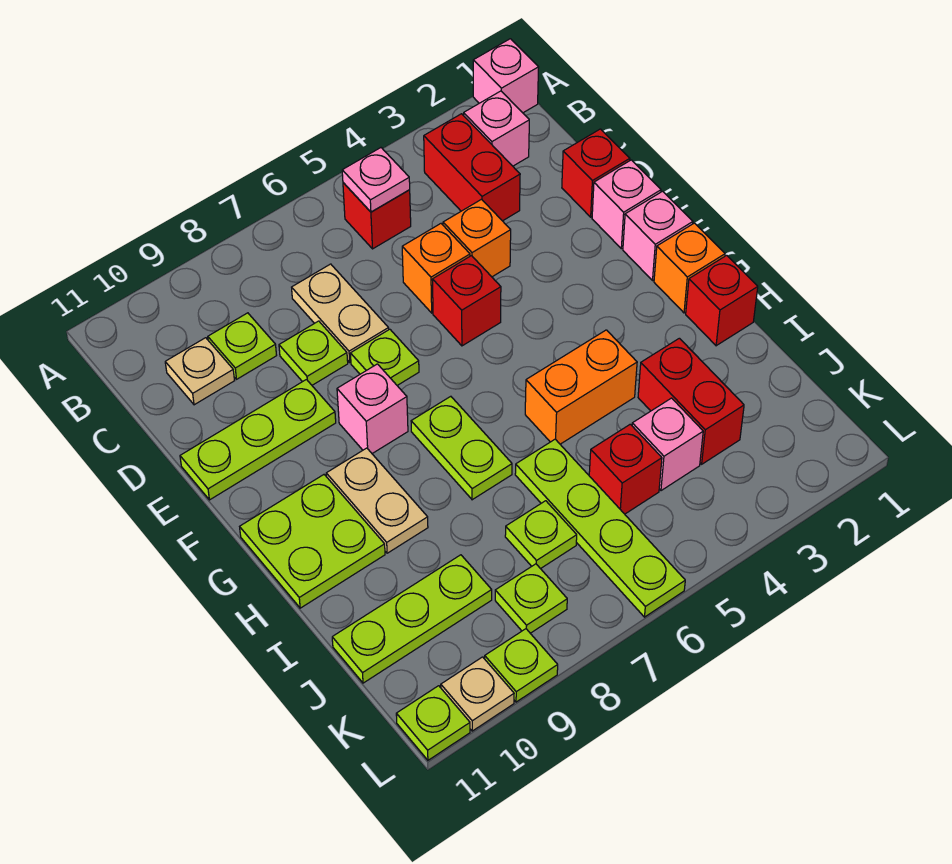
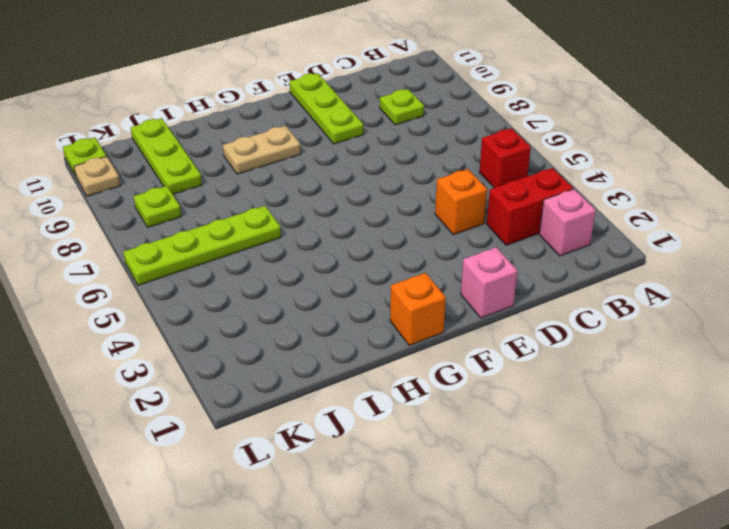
none -> pink 1x1 brick [473,39,539,113]
none -> tan 1x2 plate [292,264,389,362]
none -> tan 1x1 plate [165,338,235,405]
none -> red 1x1 brick [562,129,630,217]

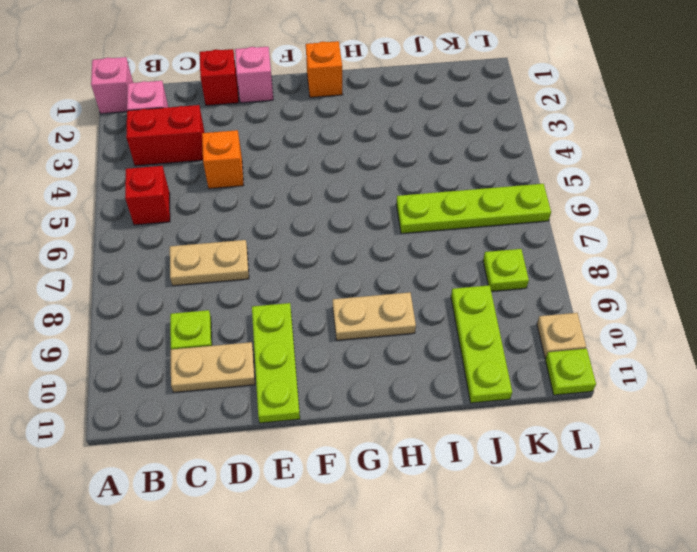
tan 1x2 plate [171,342,255,392] -> tan 1x1 plate [165,338,235,405]
none -> orange 1x1 brick [402,224,470,313]
none -> lime 1x1 plate [279,321,348,385]
none -> red 1x1 brick [432,256,501,346]
none -> lime 1x1 plate [350,329,419,385]

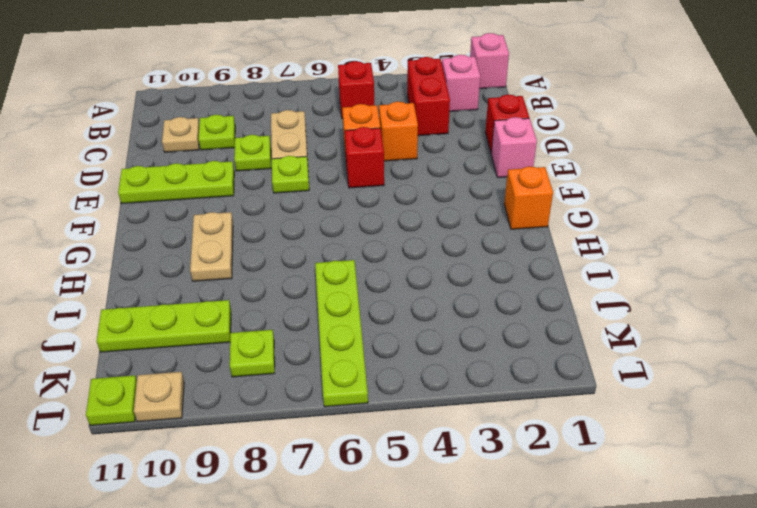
none -> pink 1x1 brick [623,191,693,280]
none -> pink 1x1 brick [337,364,408,453]
none -> lime 1x2 plate [411,396,512,500]
none -> lime 2x2 plate [240,475,385,608]

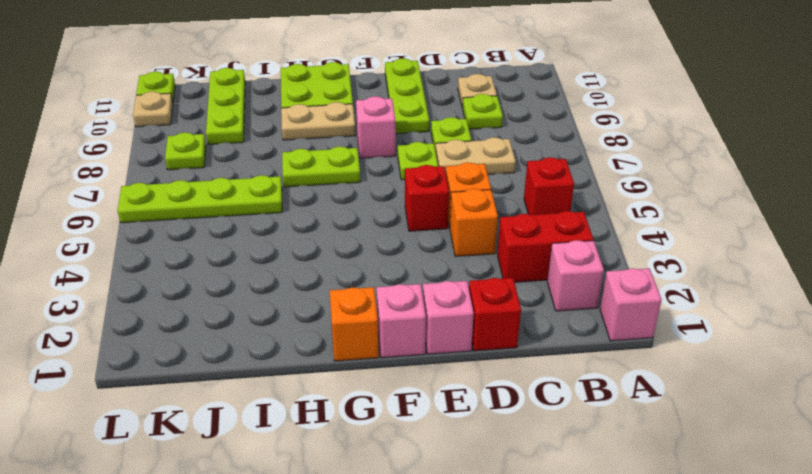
none -> red 1x1 brick [686,255,758,346]
none -> orange 1x2 brick [525,330,637,444]
none -> red 1x2 brick [638,338,744,464]
none -> pink 1x1 brick [632,398,703,491]

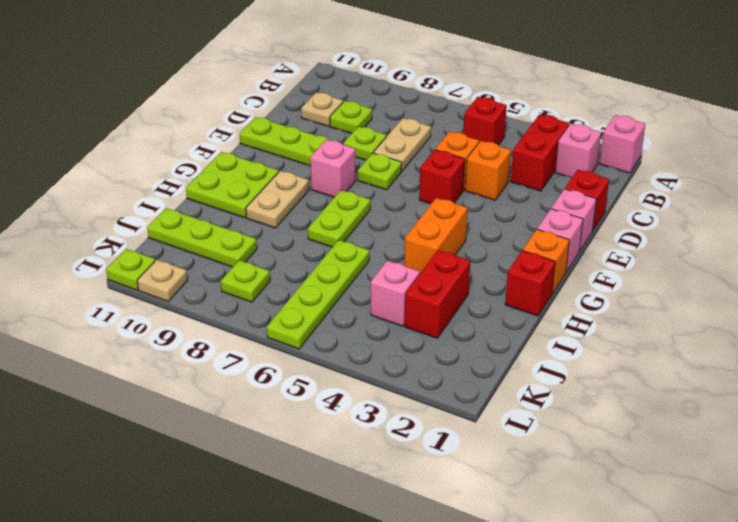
orange 1x2 brick [404,198,467,273] -> orange 1x2 brick turned to [525,330,637,444]
none -> red 1x1 brick [589,424,662,514]
none -> lime 1x1 plate [505,501,577,569]
none -> lime 1x1 plate [485,629,558,702]
none -> pink 1x1 plate [342,148,410,212]

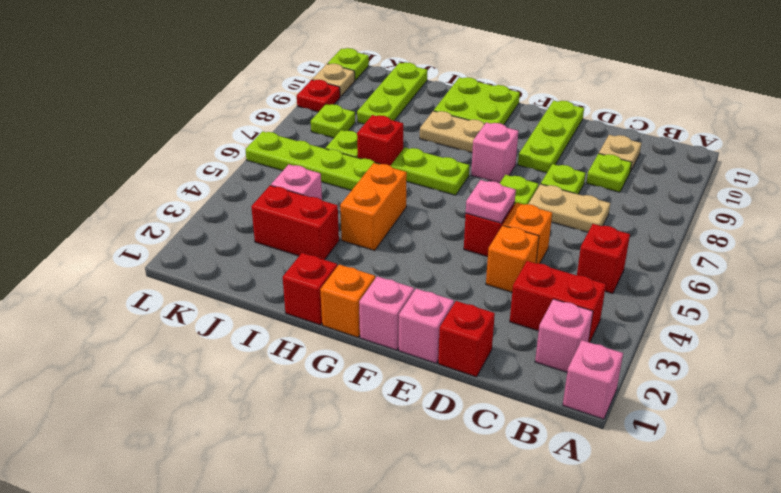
pink 1x1 plate [466,180,516,223] -> pink 1x1 plate moved to [342,148,410,212]
red 1x1 brick [357,115,403,166] -> red 1x1 brick moved to [589,424,662,514]
red 1x1 plate [297,80,340,112] -> lime 1x1 plate [485,629,558,702]

